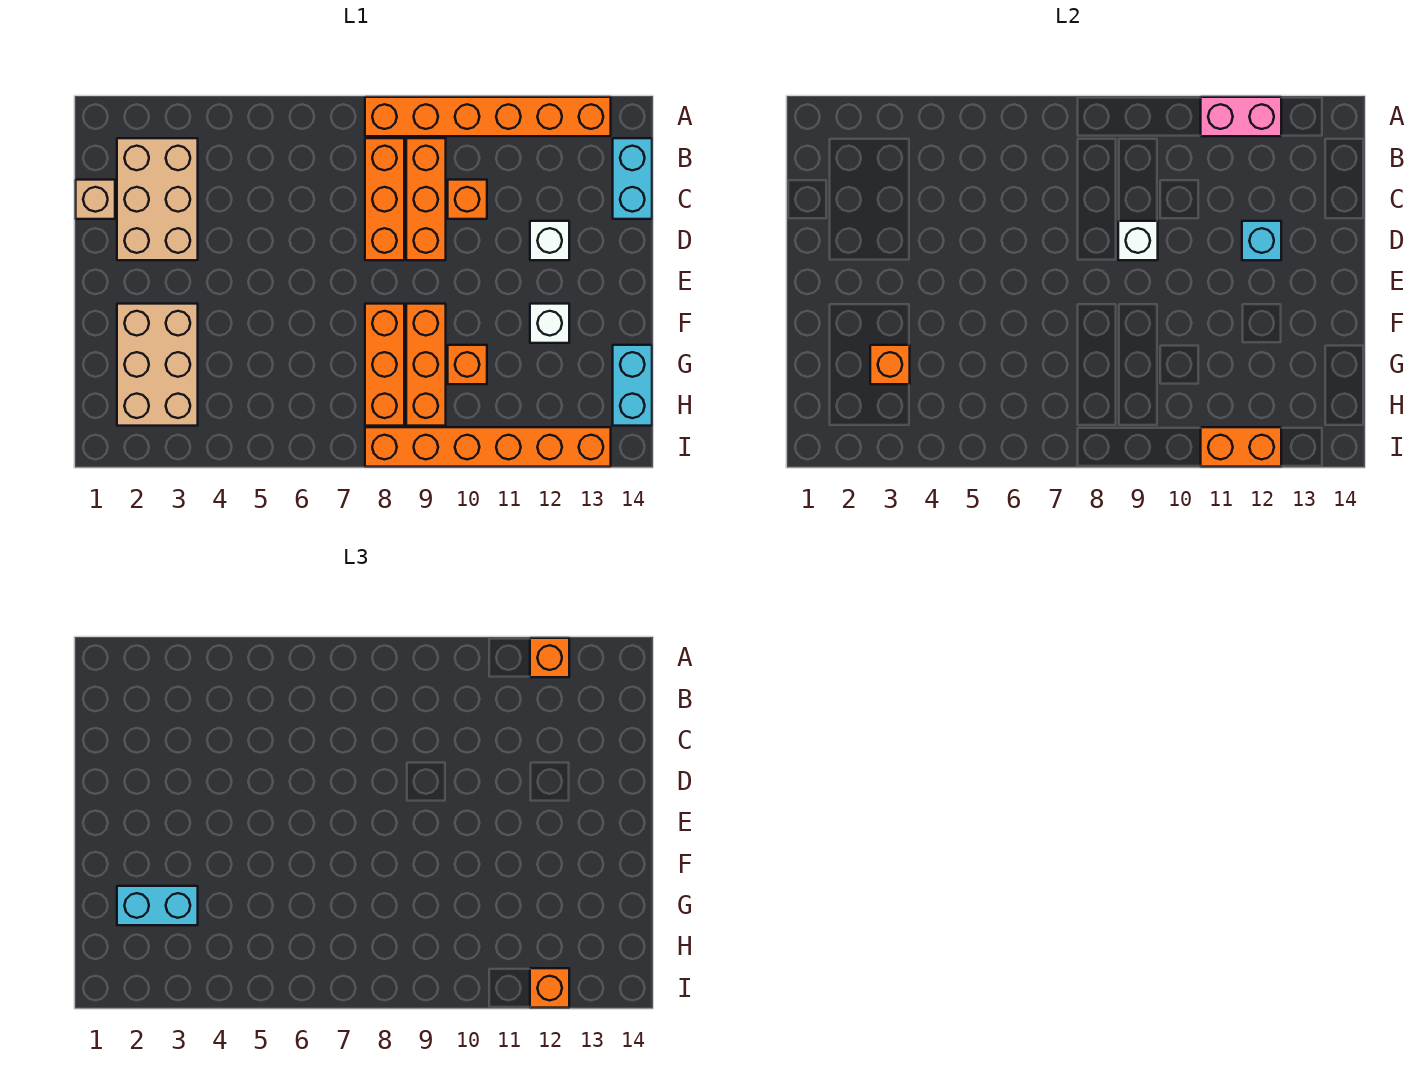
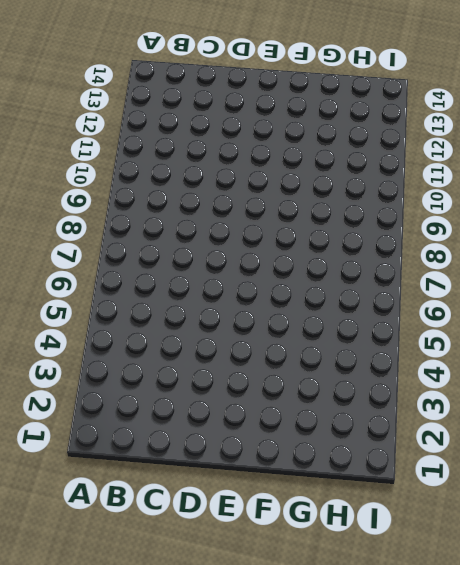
none -> orange 1x6 brick [365,97,611,136]
none -> tan 2x3 brick [117,138,198,260]
none -> orange 1x3 brick [365,138,404,260]

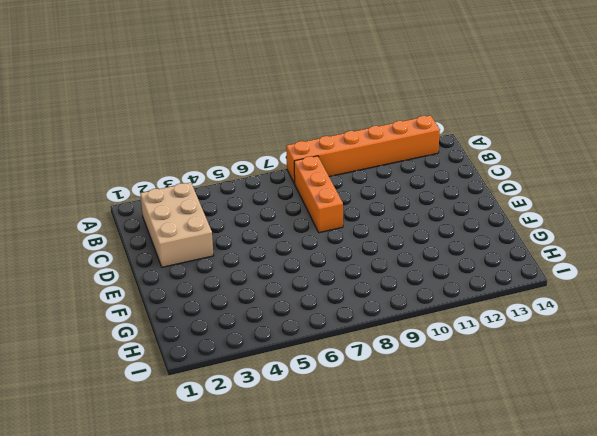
none -> orange 1x3 brick [406,138,446,260]
none -> cyan 1x2 brick [613,138,652,219]
none -> tan 1x1 brick [76,180,115,219]

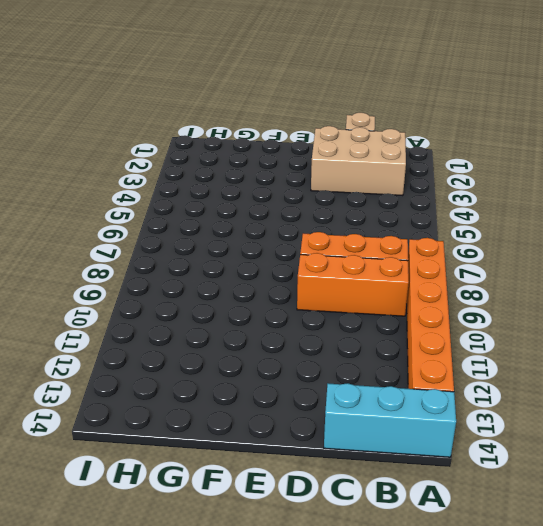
cyan 1x3 brick [324,383,456,457] -> cyan 1x2 brick [613,138,652,219]
none -> orange 1x1 brick [448,180,487,219]
none -> white 1x1 brick [530,221,569,260]
none -> tan 2x3 brick [117,304,198,426]

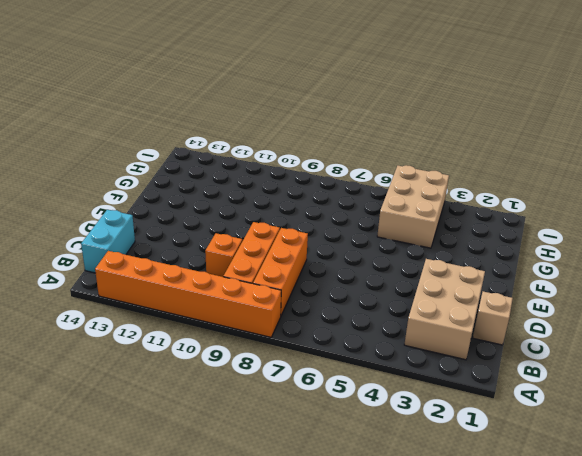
tan 2x3 brick [377,165,449,248] -> tan 2x3 brick moved to [117,304,198,426]
none -> white 1x1 brick [530,221,569,260]
none -> orange 1x3 brick [365,304,404,426]
none -> orange 1x3 brick [406,304,446,426]

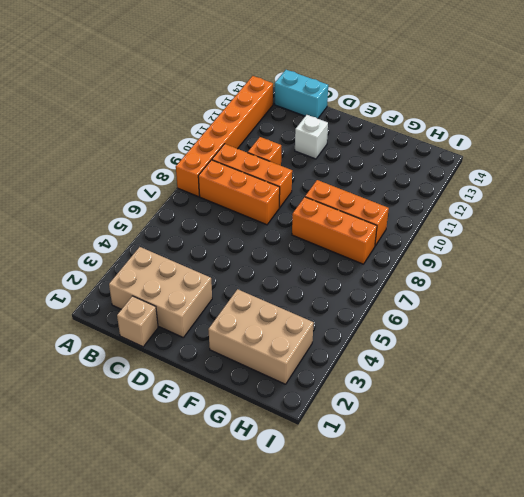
none -> white 1x1 brick [530,304,569,343]
none -> orange 1x1 brick [448,345,487,384]
none -> cyan 1x2 brick [613,345,652,426]

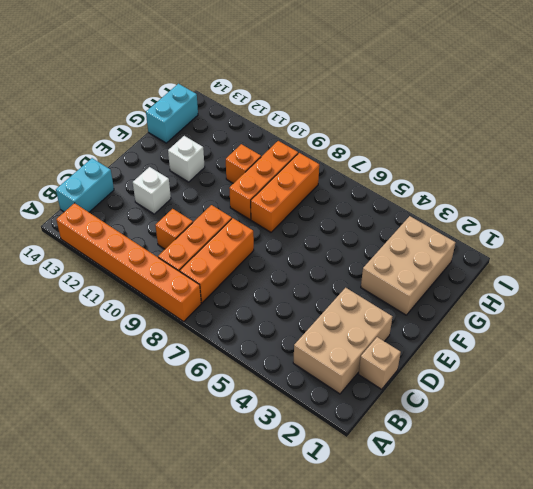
none -> orange 1x6 brick [365,427,611,467]
none -> pink 1x2 brick [1201,97,1281,136]
none -> white 1x1 brick [1118,221,1158,260]

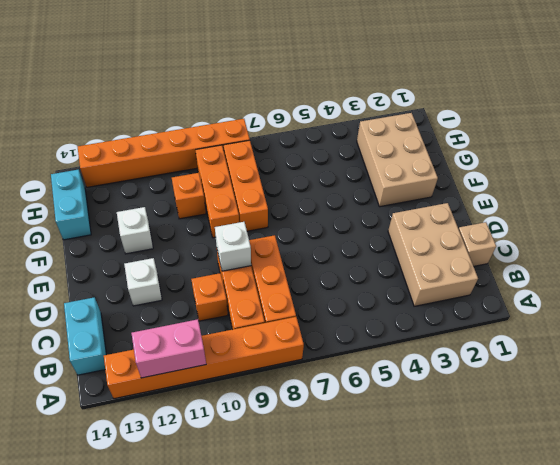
none -> cyan 1x1 brick [1242,221,1281,260]
none -> orange 1x1 brick [870,345,910,384]
none -> orange 1x2 brick [1201,427,1281,467]

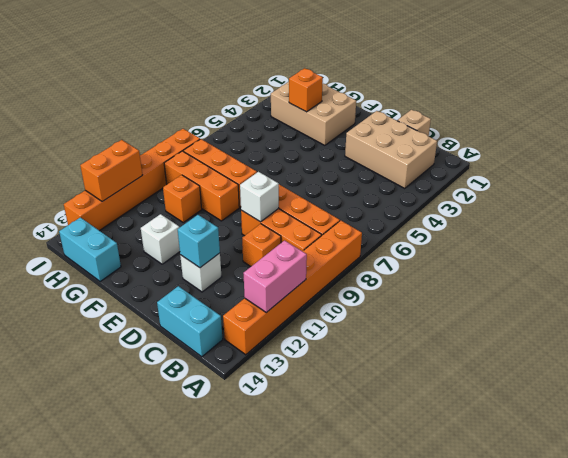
none -> orange 1x1 brick [530,638,569,677]
none -> cyan 1x2 brick [117,886,198,925]
none -> orange 1x1 brick [530,968,569,1008]

